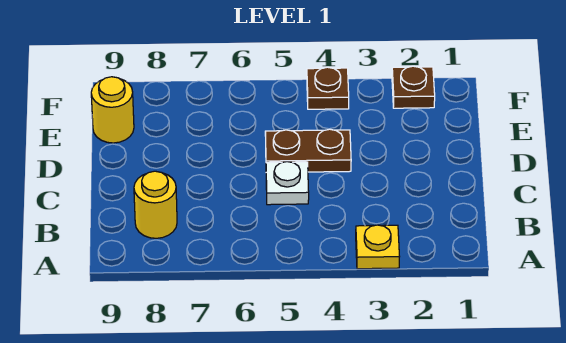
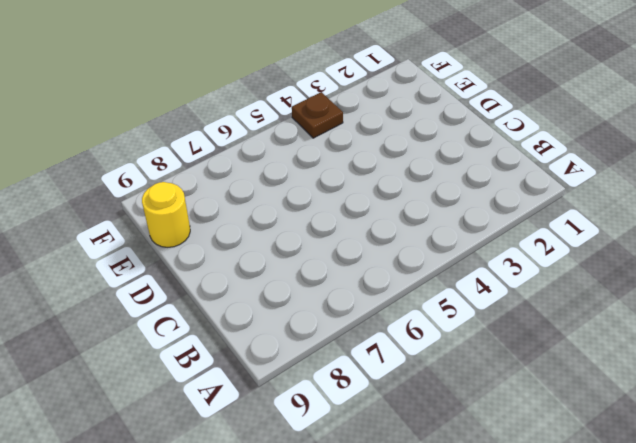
none -> yellow 1x1 plate [356,225,399,269]
none -> yellow 1x1 round brick [134,171,177,238]

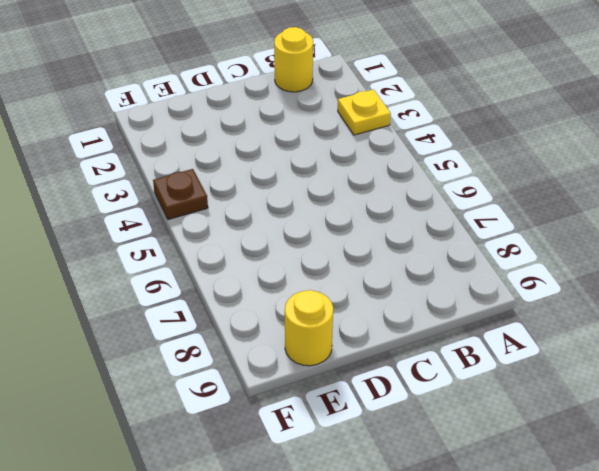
yellow 1x1 round brick [274,27,313,92] -> yellow 1x1 round brick moved to [134,171,177,238]
none -> white 1x1 plate [266,162,309,205]
none -> brown 1x2 plate [265,129,351,172]

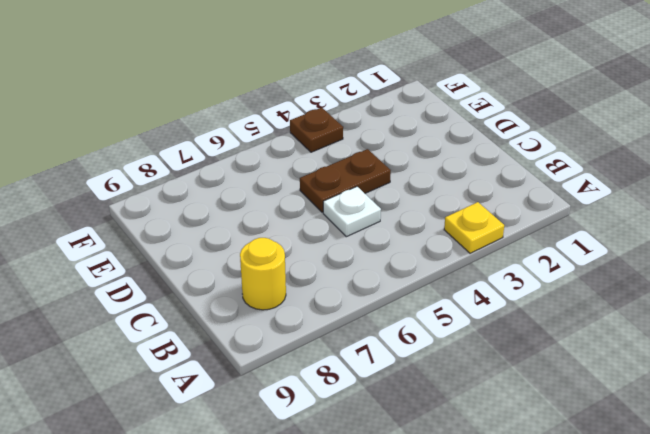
none -> yellow 1x1 round brick [91,77,134,143]
none -> brown 1x1 plate [392,66,435,108]

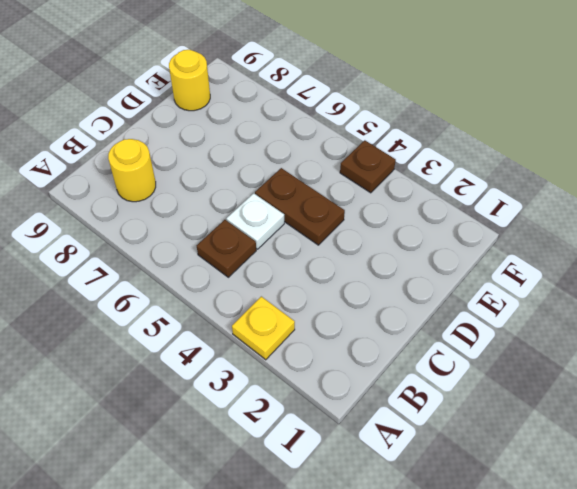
brown 1x1 plate [197,220,256,277] -> brown 1x1 plate moved to [392,66,435,108]

